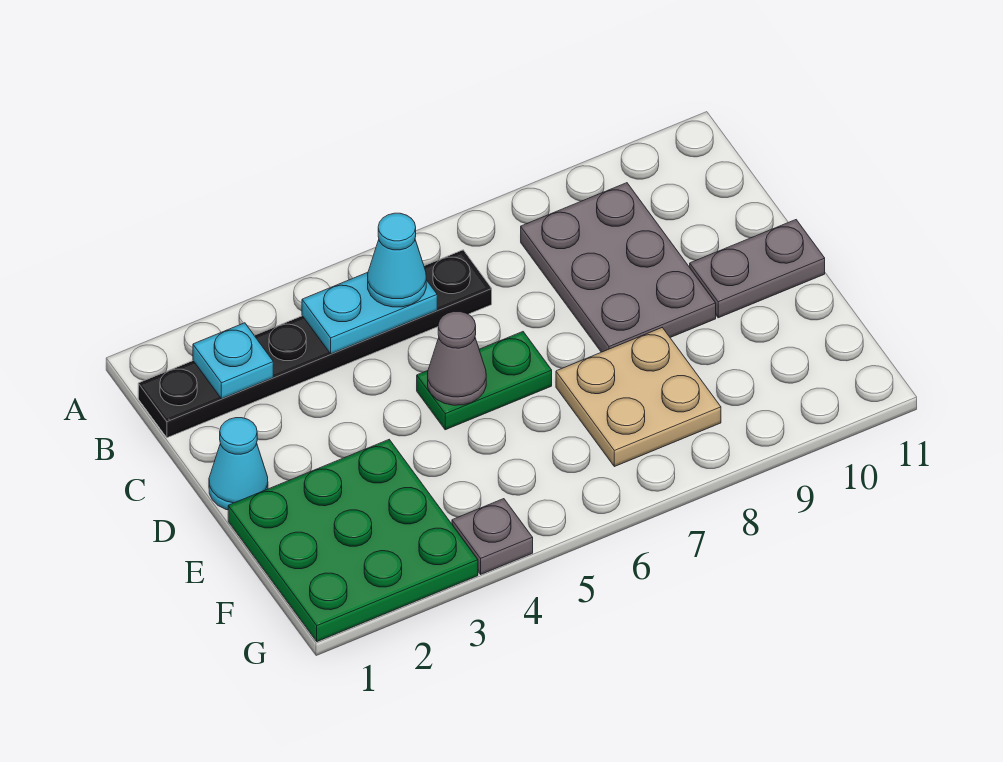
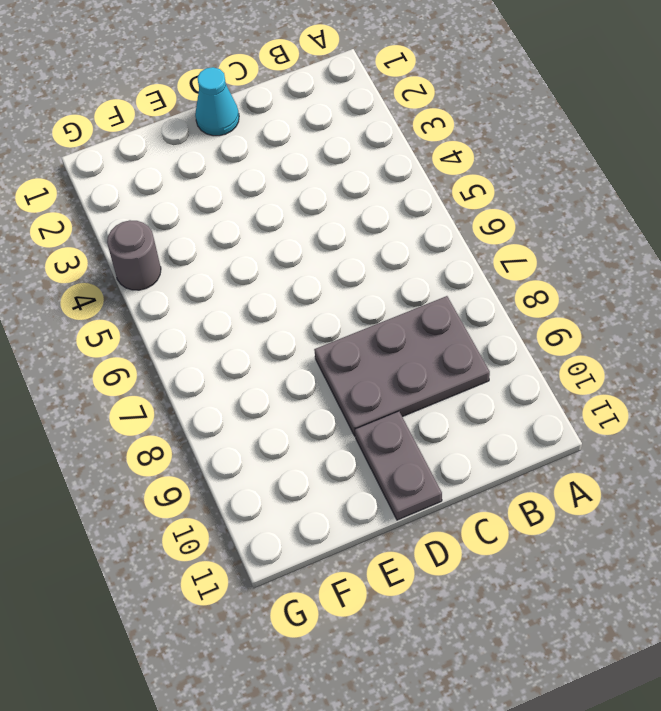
grey 1x1 round brick [107,220,161,290] -> grey 1x1 plate [452,499,533,574]
none -> black 1x6 plate [138,250,492,438]
none -> green 1x2 plate [417,332,552,430]
none -> green 3x3 plate [228,440,478,642]

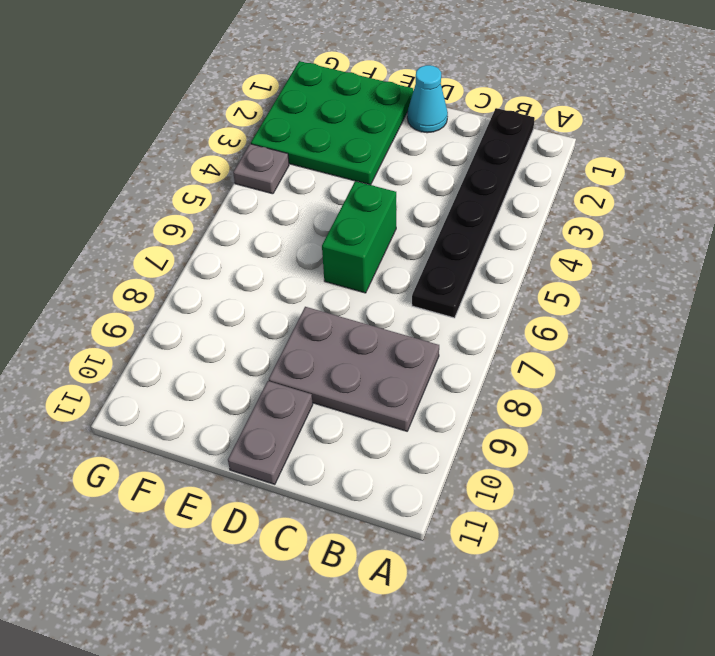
green 1x2 brick [322,181,396,293] -> green 1x2 plate [417,332,552,430]
none -> tan 2x2 plate [556,328,721,467]
none -> cyan 1x1 plate [193,323,273,399]
none -> cyan 1x2 plate [302,272,437,354]

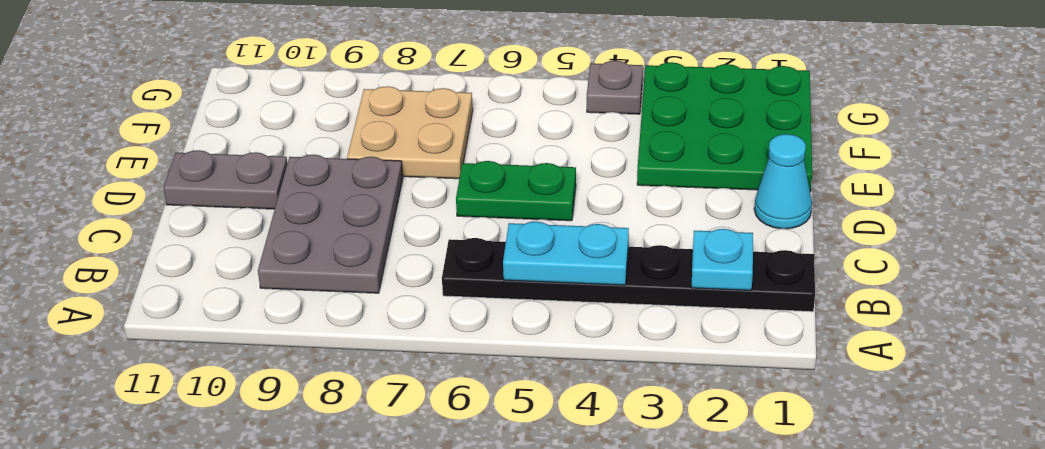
none -> grey 1x1 cone [428,312,486,405]
none -> cyan 1x1 cone [368,213,426,307]

